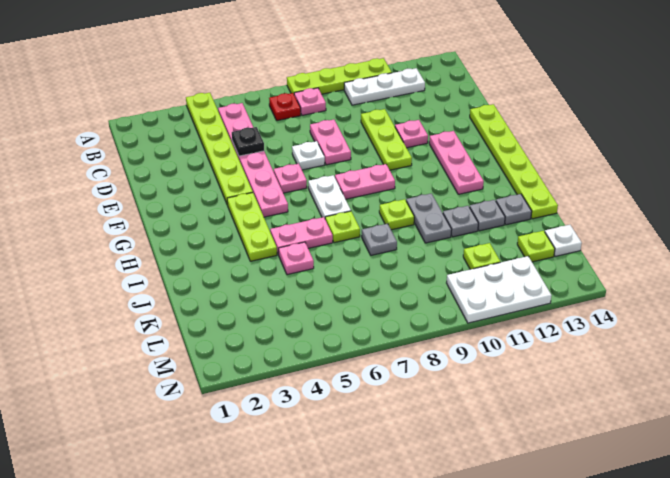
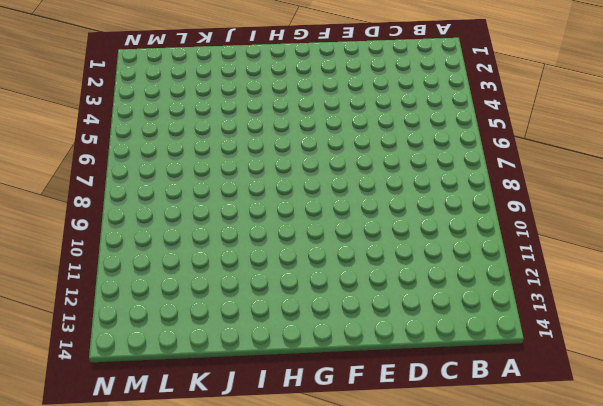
none -> lime 1x6 plate [186,93,253,205]
none -> lime 1x4 plate [287,58,392,94]
none -> pink 1x6 plate [218,103,288,217]
none -> red 1x1 plate [269,93,301,121]

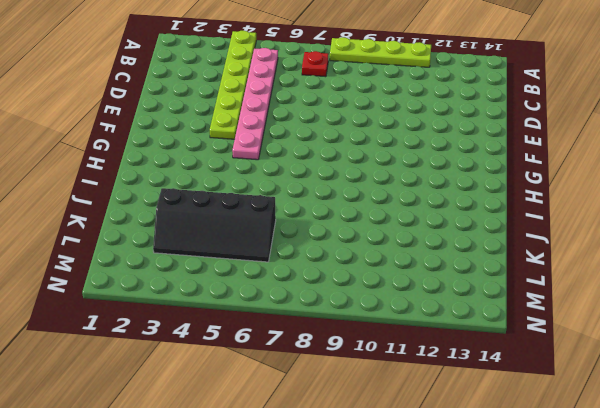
black 2x4 slope [153,188,276,262] -> none
none -> pink 1x1 plate [294,88,326,115]
none -> white 1x3 plate [344,68,425,105]
none -> pink 1x2 plate [310,120,351,165]
none -> lime 1x3 plate [361,109,412,170]

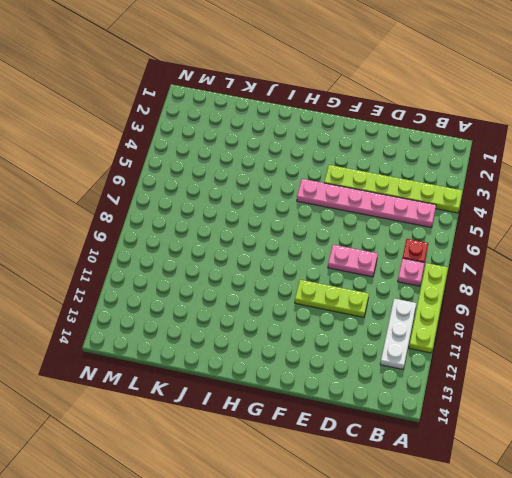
none -> white 1x1 plate [292,141,325,170]
none -> pink 1x1 plate [395,120,428,148]
none -> lime 1x6 plate [470,104,558,219]
none -> pink 1x1 plate [274,164,307,193]

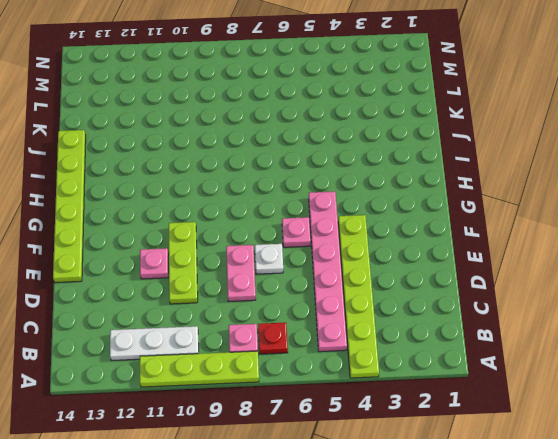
none -> pink 1x3 plate [429,131,484,194]
none -> lime 1x3 plate [227,193,277,261]
none -> white 1x2 plate [308,175,351,218]
none -> pink 1x2 plate [335,164,395,199]

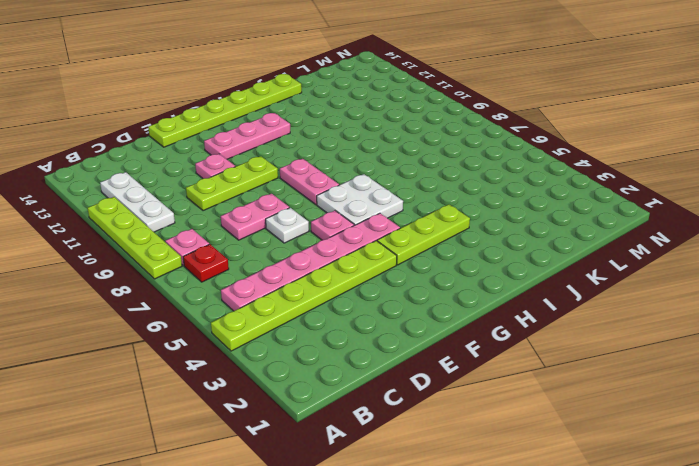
white 2x2 plate [317,174,403,225] -> white 1x2 plate [308,175,351,218]
none -> pink 1x2 plate [270,217,333,255]
none -> lime 1x1 plate [325,211,360,243]
none -> lime 1x1 plate [379,199,414,230]
none -> grey 1x2 plate [406,193,452,243]

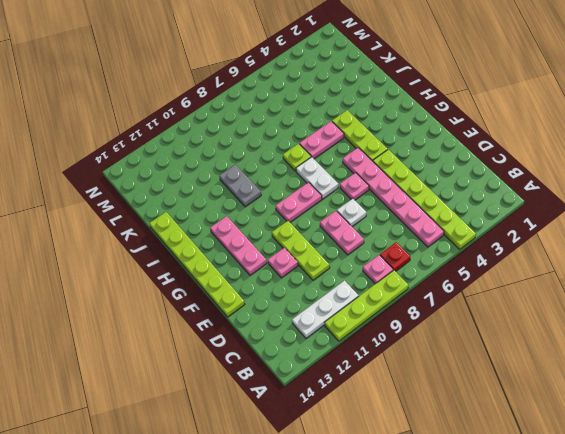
none -> lime 1x1 plate [379,199,414,230]
none -> pink 1x1 plate [279,242,314,275]
none -> grey 1x1 plate [362,224,397,255]
none -> grey 1x1 plate [443,206,478,237]

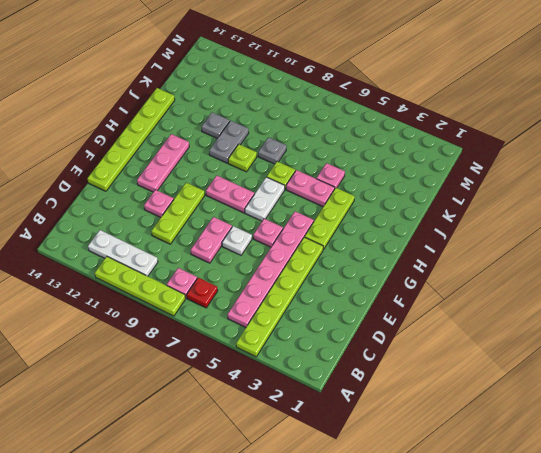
none -> grey 1x1 plate [470,200,505,231]
none -> grey 1x1 plate [496,194,532,225]
none -> lime 1x1 plate [463,243,500,269]
none -> lime 1x1 plate [517,231,555,262]

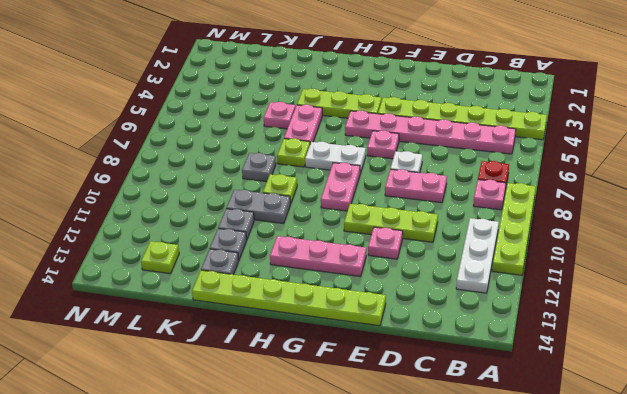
none -> lime 1x1 plate [463,243,500,269]
none -> white 1x1 plate [545,225,582,257]
none -> white 2x3 plate [447,256,552,323]
none -> black 1x1 plate [232,127,264,156]

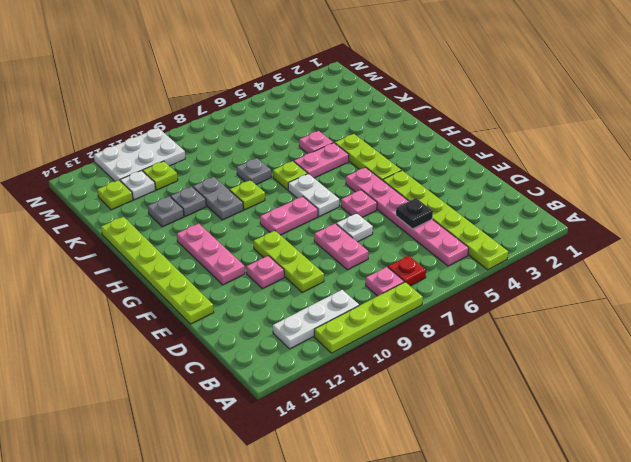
white 1x1 plate [120,171,155,200] -> white 1x1 plate moved to [545,225,582,257]
none -> grey 1x1 plate [496,194,532,225]

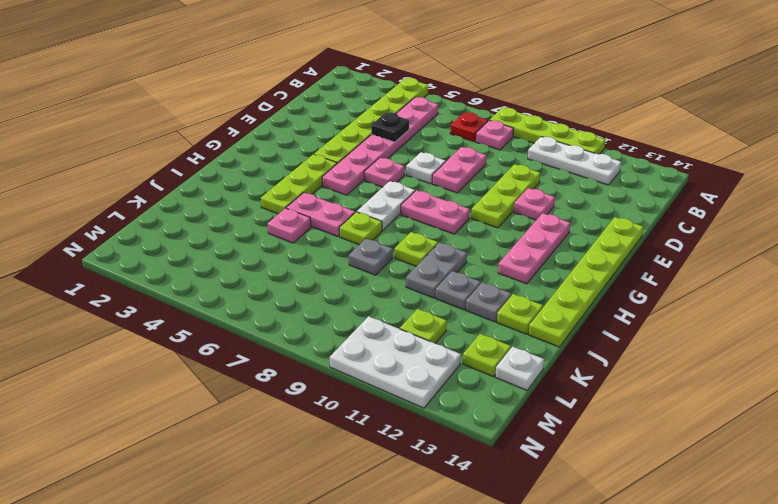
lime 1x1 plate [497,294,543,334] -> grey 1x1 plate [496,194,532,225]

